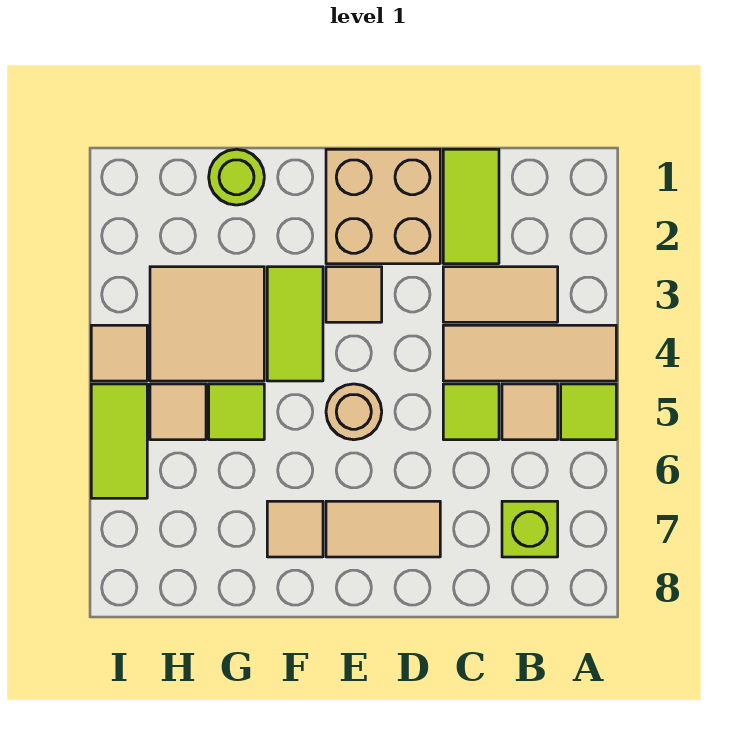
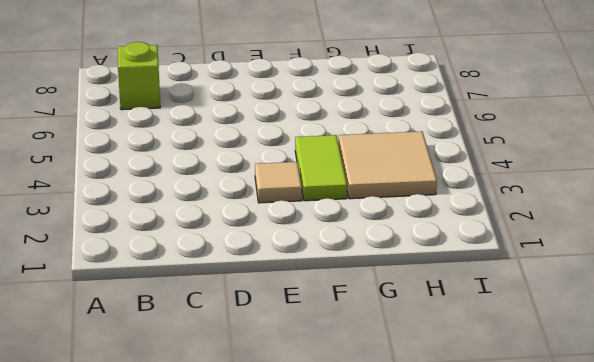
none -> tan 1x3 tile [443,325,616,381]
none -> lime 1x1 tile [561,384,616,440]
none -> tan 1x2 tile [443,267,558,322]

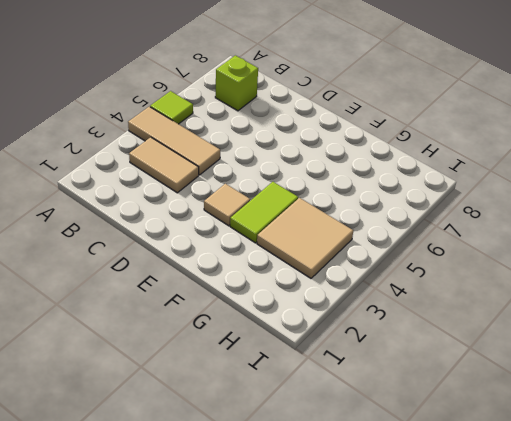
none -> tan 1x1 tile [502,384,558,440]
none -> lime 1x2 tile [443,149,499,264]
none -> lime 1x1 tile [443,384,499,440]

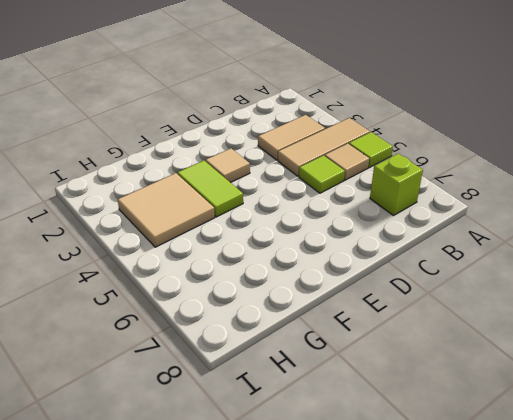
none -> lime 1x2 tile [443,149,499,264]
none -> tan 2x2 brick [326,149,440,264]
none -> tan 1x2 tile [326,501,440,557]

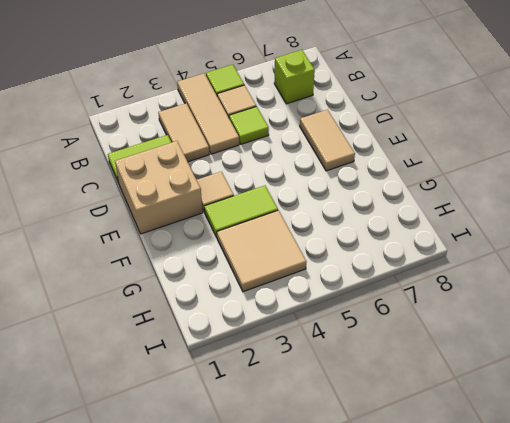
none -> tan 1x1 round brick [326,384,382,440]
none -> tan 1x1 tile [267,501,323,557]
none -> lime 1x1 round brick [209,149,264,205]

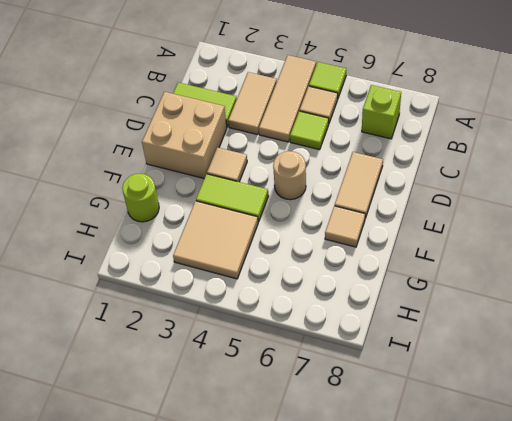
none -> lime 1x1 tile [209,384,264,440]
none -> tan 1x1 tile [150,384,206,440]
none -> tan 1x1 tile [91,325,147,381]

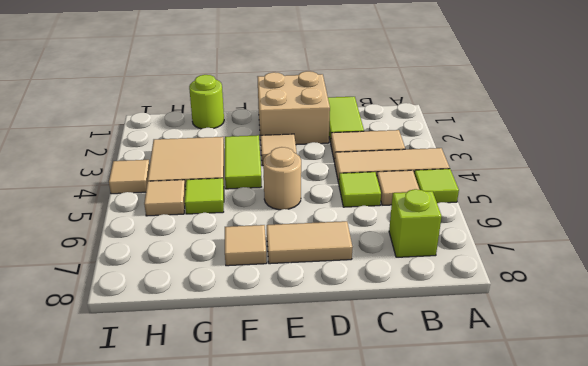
none -> lime 1x2 tile [91,384,147,498]

